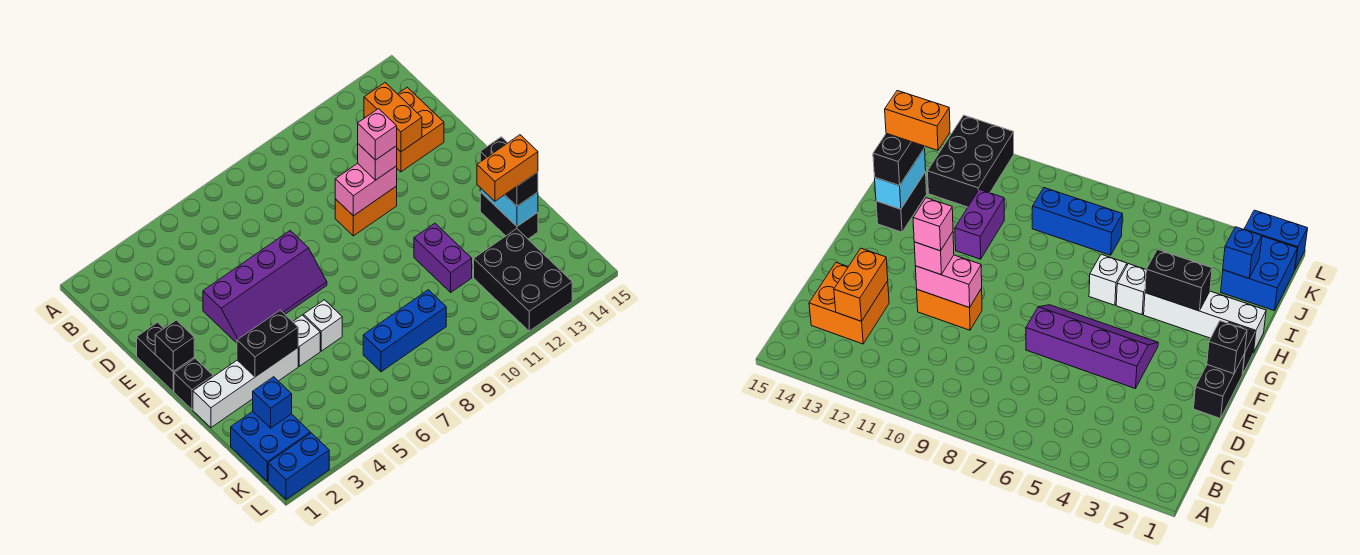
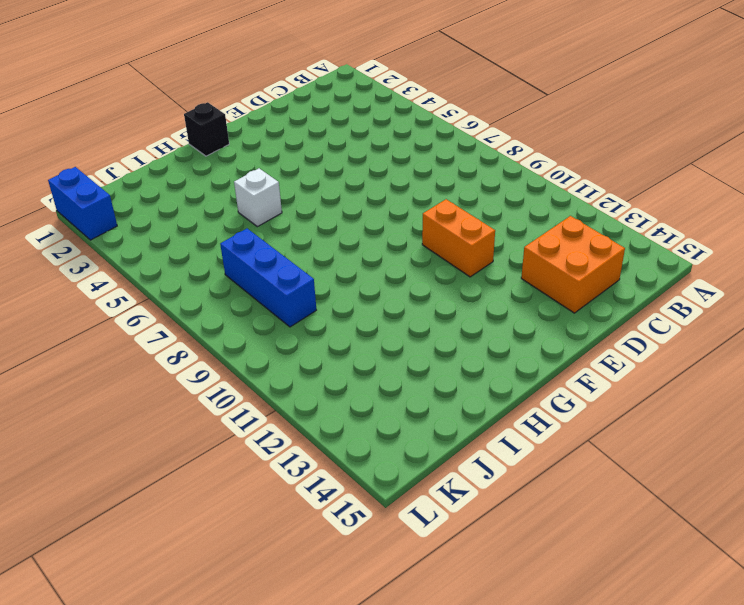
none -> black 1x2 brick [137,322,194,391]
none -> purple 2x4 slope [203,231,327,343]
none -> white 1x4 brick [193,348,298,428]

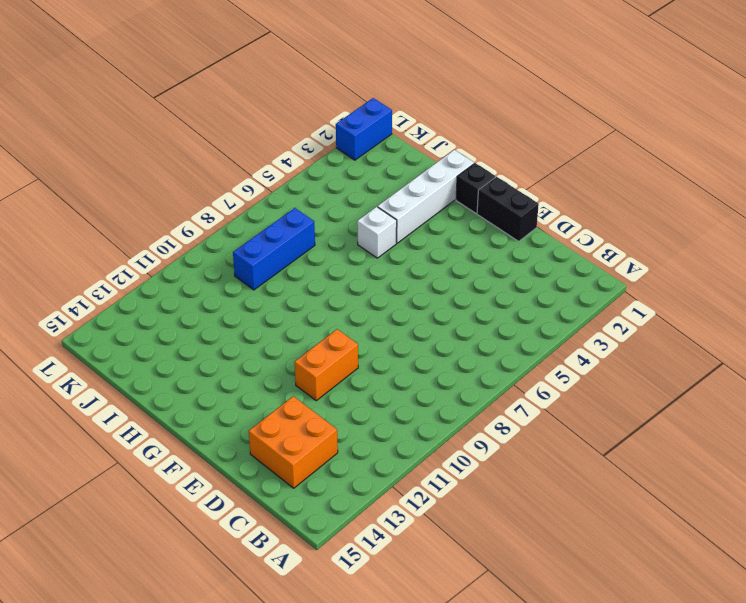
none -> purple 2x4 slope [203,231,327,343]
none -> white 1x1 brick [303,300,342,351]
none -> purple 1x2 brick [414,223,472,292]

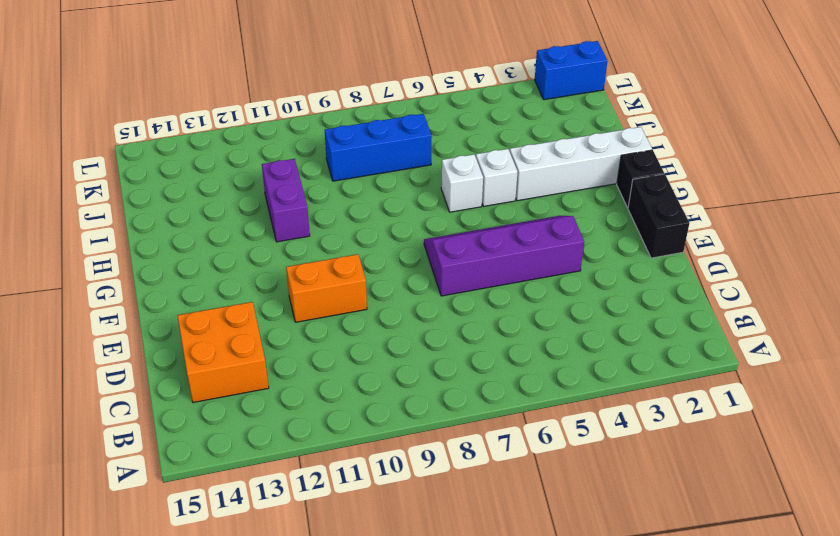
none -> black 1x2 brick [480,192,538,239]
none -> blue 2x2 brick [231,412,310,481]
none -> black 2x3 brick [474,229,572,331]

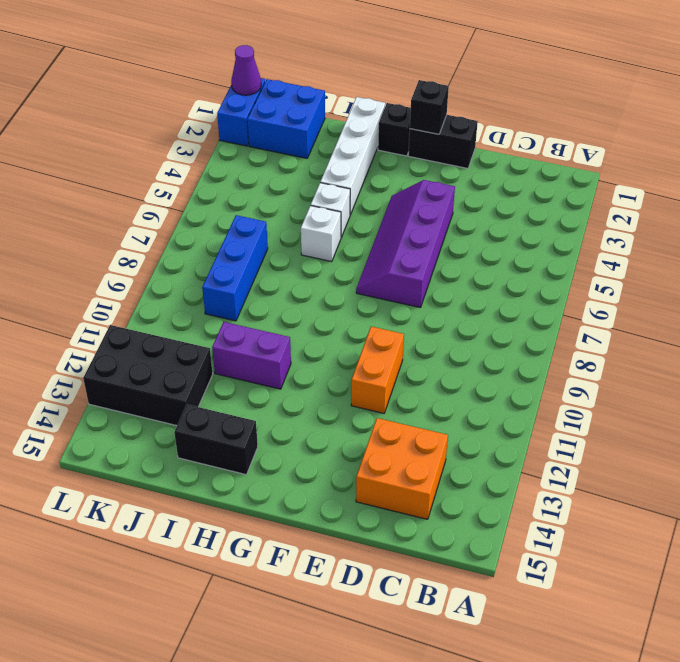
purple 1x1 cone [231,45,261,95] -> none
none -> orange 1x2 brick [364,83,422,152]
none -> pink 1x2 brick [335,163,397,216]
none -> black 1x2 brick [237,310,298,377]

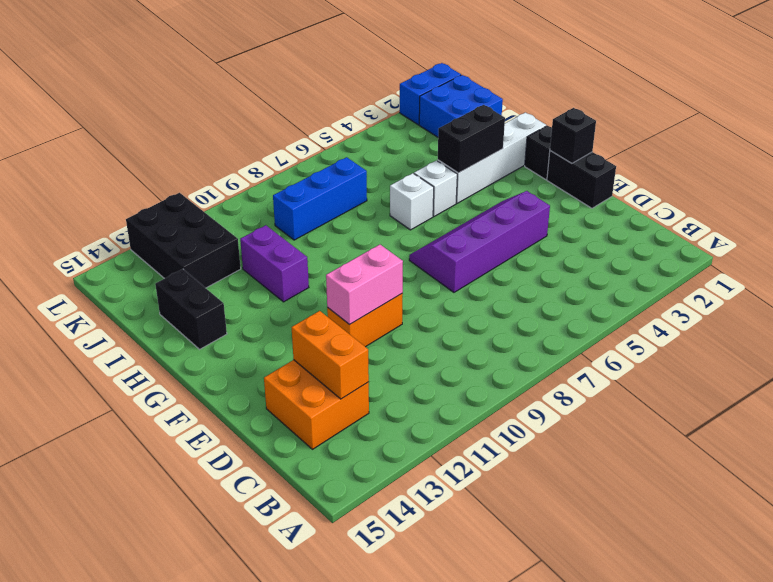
none -> cyan 1x2 brick [480,188,538,226]
none -> blue 1x1 brick [253,377,292,428]
none -> pink 1x1 brick [358,144,397,180]

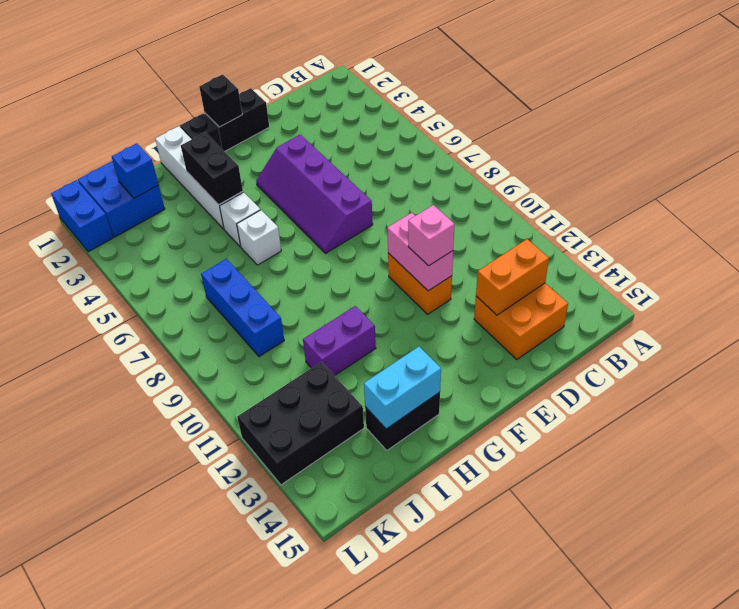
none -> black 1x2 brick [480,137,538,206]
none -> pink 1x1 brick [358,109,397,160]
none -> orange 1x2 brick [477,135,538,201]

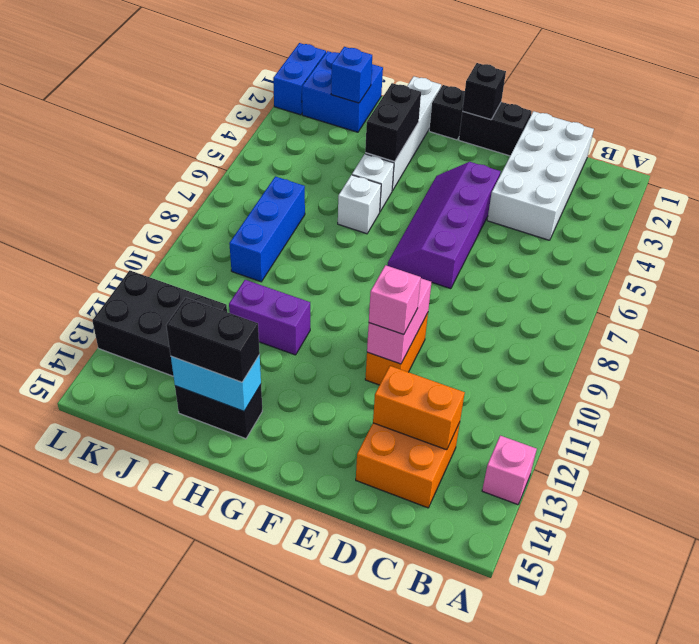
pink 1x1 brick [482,436,537,505] -> pink 1x1 brick moved to [358,109,397,160]
white 2x4 brick [487,111,594,240] -> none
none -> orange 1x2 brick [477,135,538,201]

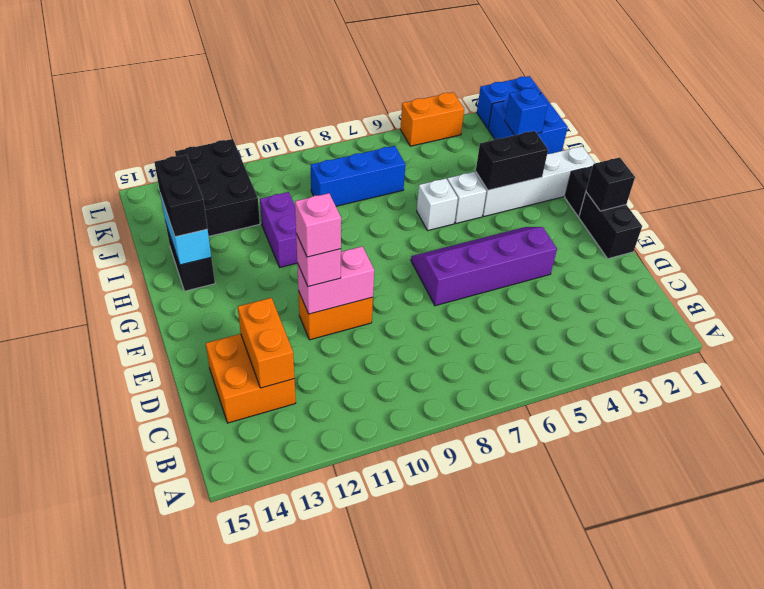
orange 1x2 brick [400,92,464,146] -> orange 1x2 brick moved to [477,135,538,201]

